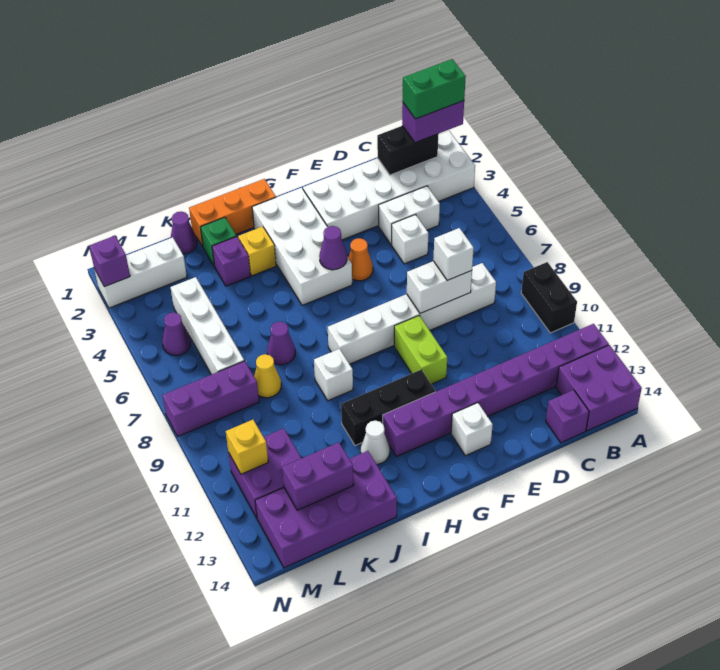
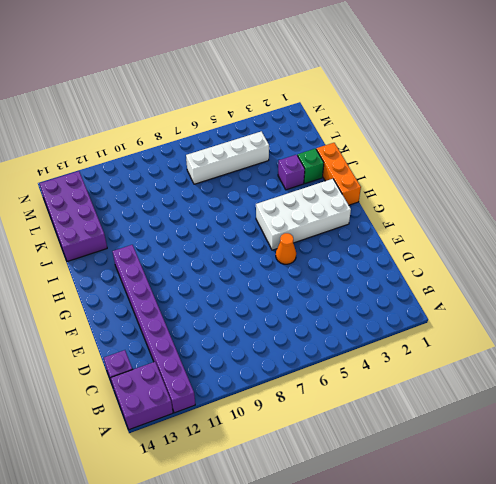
none -> white 2x6 brick [303,131,475,240]
none -> black 1x2 brick [521,262,577,333]
none -> white 1x2 brick [378,186,440,245]
none -> white 1x6 brick [328,263,496,364]

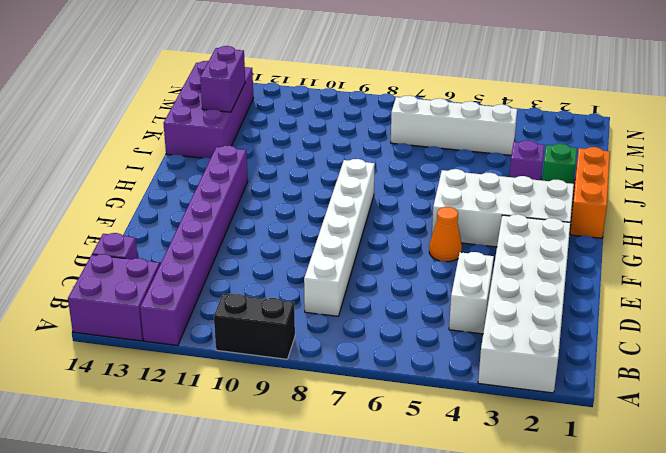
none -> white 1x1 brick [392,215,428,264]
none -> lime 1x2 brick [394,316,447,384]
none -> white 1x1 brick [451,403,493,456]
none -> black 1x3 brick [341,370,435,446]

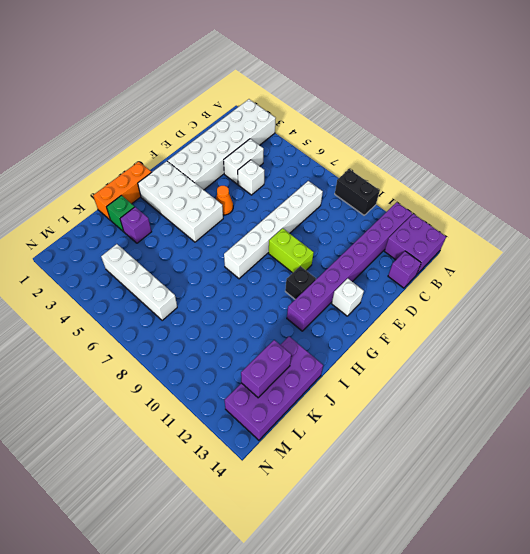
black 1x1 brick [285,266,316,299] -> black 1x3 brick [341,370,435,446]
none -> yellow 1x1 brick [238,226,276,276]
none -> white 1x1 brick [314,349,353,401]
none -> white 1x1 cone [361,421,390,464]
none -> purple 1x1 cone [267,322,295,365]

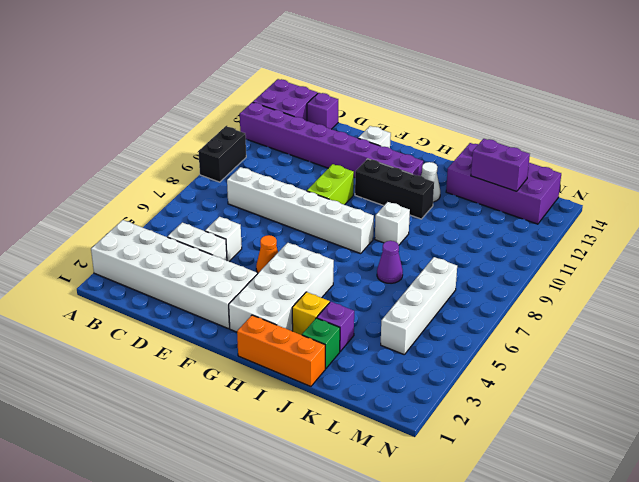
none -> purple 1x1 cone [171,212,197,254]
none -> yellow 1x1 cone [254,354,281,398]
none -> white 1x3 brick [94,237,187,308]
none -> purple 1x3 brick [162,361,259,436]

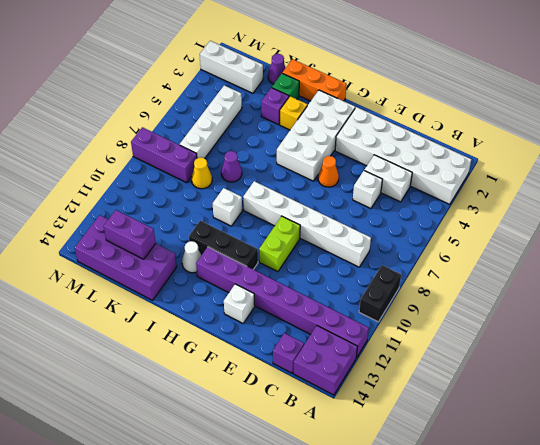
none -> purple 2x2 brick [229,428,301,518]
none -> purple 1x1 cone [162,312,191,355]
none -> black 1x2 brick [377,126,438,175]
none -> white 1x2 brick [407,261,472,313]

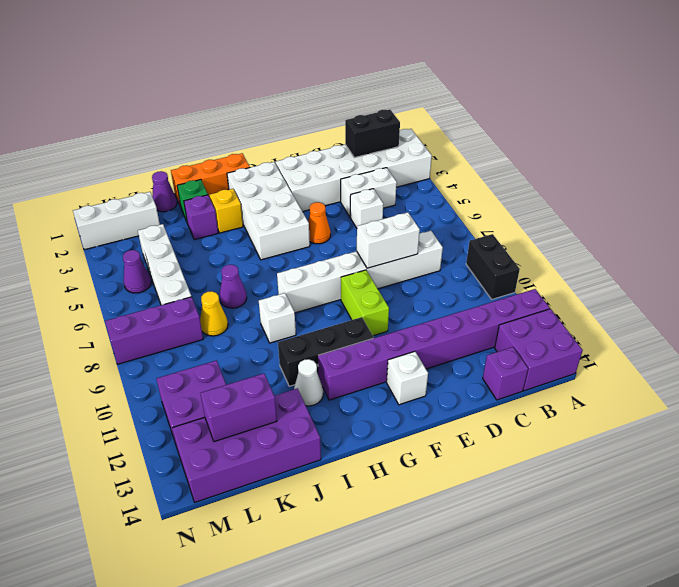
none -> purple 1x1 cone [319,226,347,270]
none -> yellow 1x1 brick [226,420,268,474]
none -> purple 1x1 brick [89,236,130,287]
none -> purple 1x2 brick [402,101,464,143]

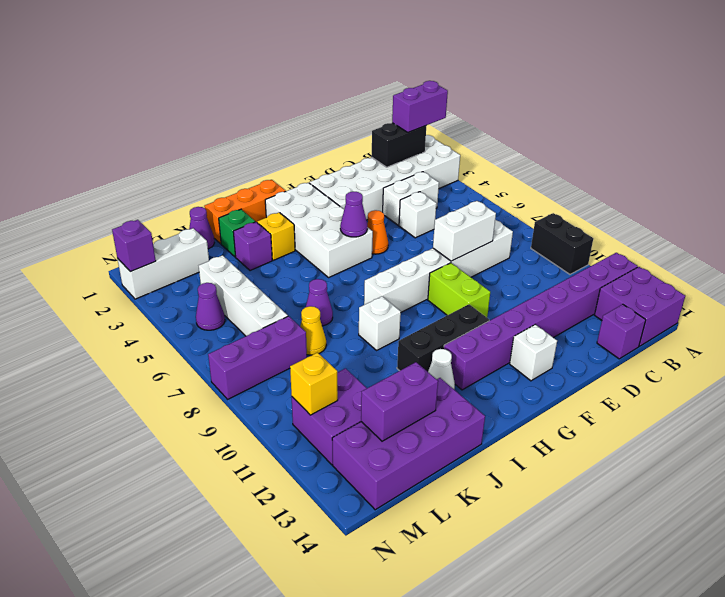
none -> white 1x1 brick [433,228,474,280]
none -> green 1x2 brick [403,59,466,119]

